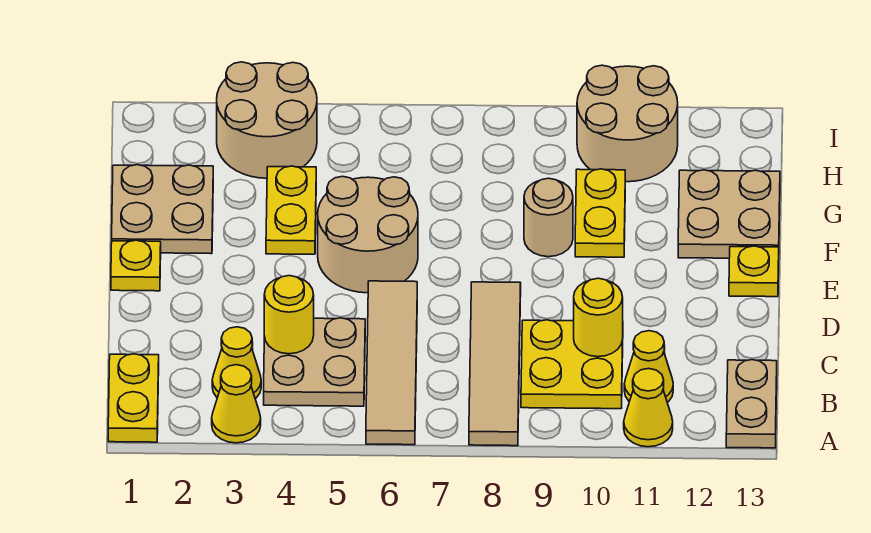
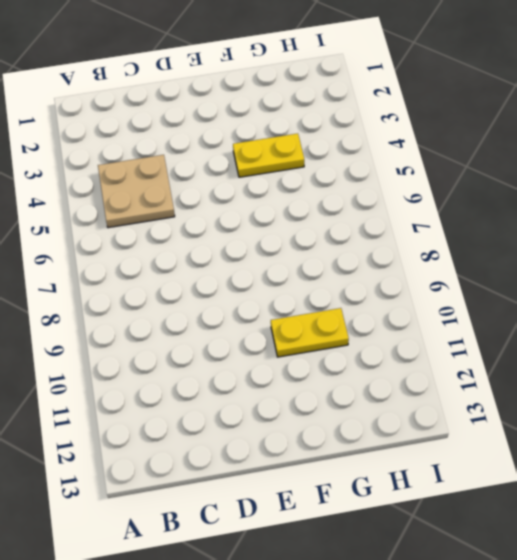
none -> yellow 1x2 plate [108,354,159,442]
none -> yellow 1x1 cone [212,365,261,443]
none -> tan 1x4 tile [366,281,417,445]

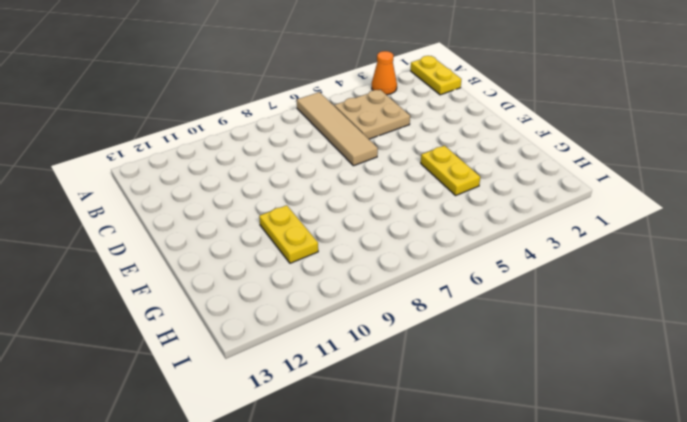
orange 1x1 cone [372,51,397,95] -> yellow 1x1 cone [212,365,261,443]
none -> tan 1x4 tile [469,282,521,446]
none -> yellow 1x1 cone [624,369,673,447]
none -> tan 1x2 plate [726,360,777,448]

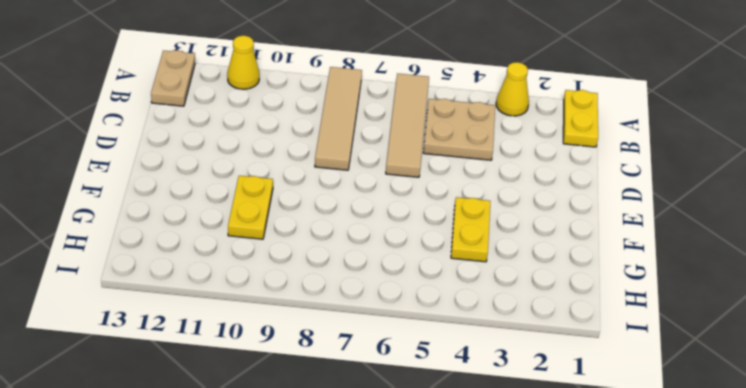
none -> yellow 1x1 cone [212,327,261,399]
none -> yellow 2x2 plate [521,320,623,409]
none -> yellow 1x1 cone [624,331,673,402]

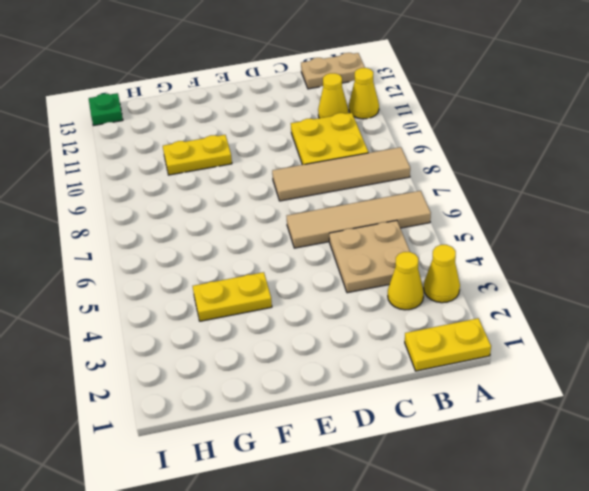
green 1x1 plate [89,93,123,126] -> none
none -> yellow 1x1 plate [111,240,161,291]
none -> tan 2x2 round brick [318,176,418,293]
none -> yellow 1x1 plate [729,246,779,297]

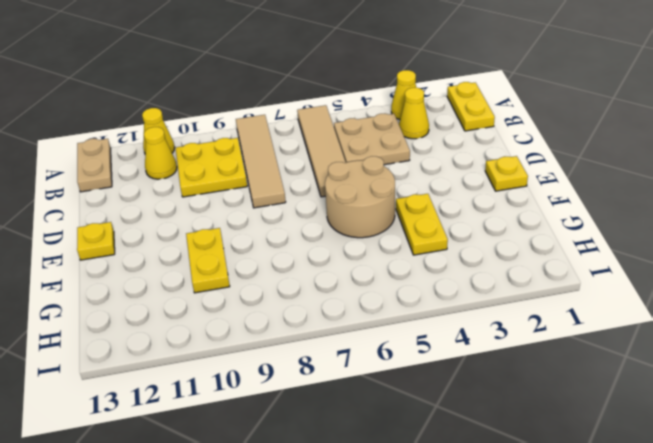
none -> tan 2x2 plate [112,165,213,254]
none -> tan 1x1 round brick [524,178,573,257]
none -> tan 2x2 plate [678,170,780,258]

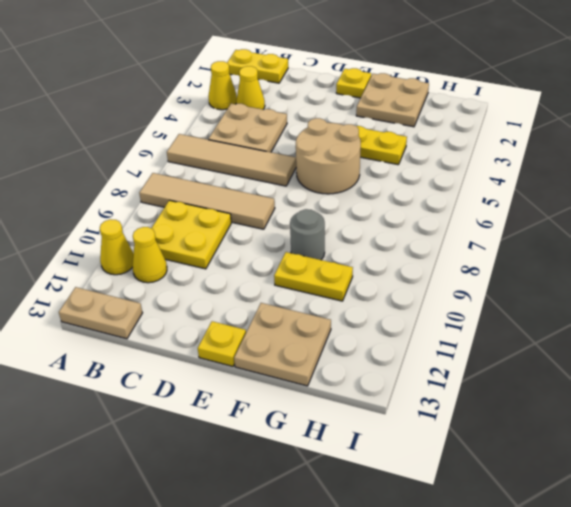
grey 1x1 round brick [290,209,325,260] -> tan 1x1 round brick [524,178,573,257]
none -> tan 2x2 round brick [217,62,317,178]
none -> tan 2x2 round brick [577,65,678,182]
none -> yellow 1x1 round brick [264,276,314,354]

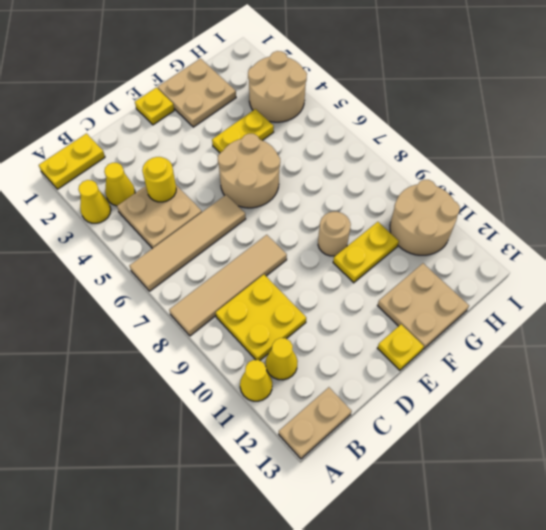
none -> yellow 1x1 round brick [574,278,623,357]

